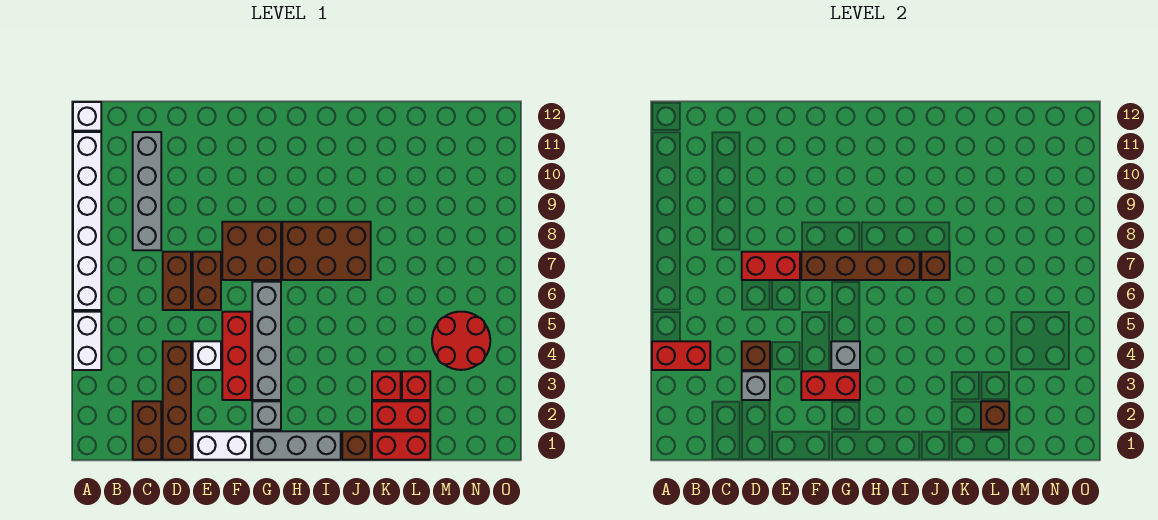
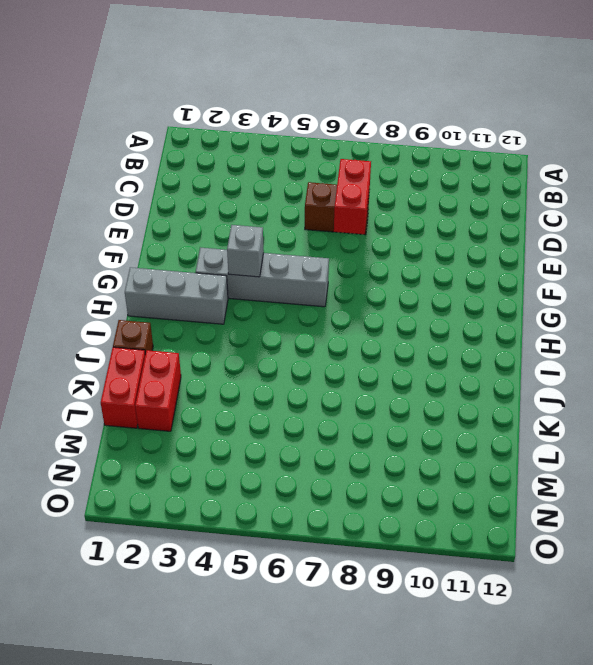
grey 1x3 brick [125,267,228,324] -> grey 1x3 brick turned to [252,431,341,460]
none -> white 1x2 brick [73,312,101,370]
none -> white 1x6 brick [73,132,101,310]
none -> white 1x1 brick [73,102,101,131]
none -> brown 1x2 brick [133,401,161,460]

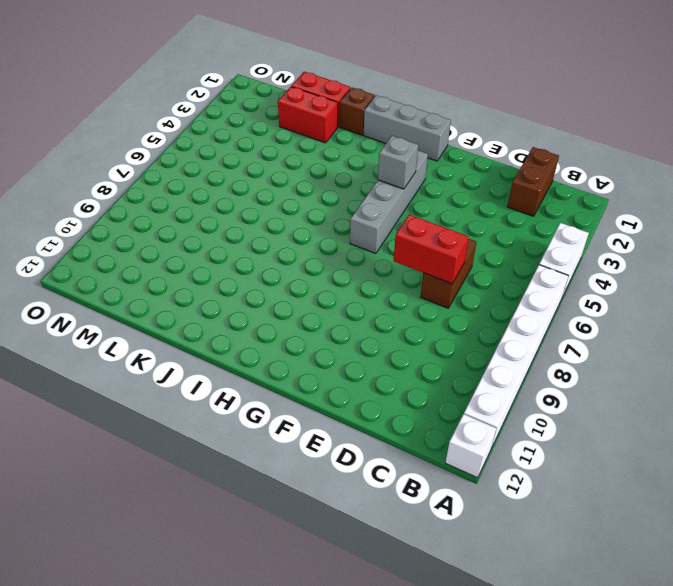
none -> grey 1x4 brick [133,132,161,250]
none -> brown 1x4 brick [163,341,191,460]
none -> white 1x2 brick [193,431,251,460]
none -> white 1x1 brick [193,341,221,370]

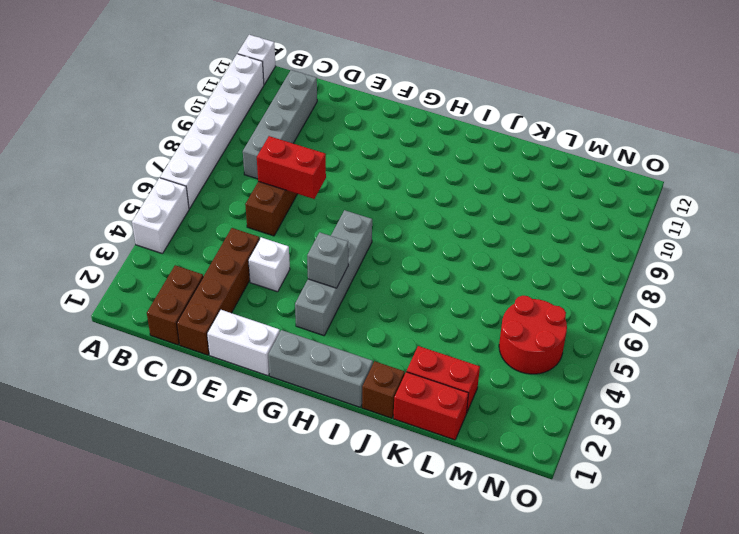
none -> brown 1x2 brick [193,252,221,310]
none -> red 1x3 brick [222,312,251,400]
none -> brown 2x2 brick [222,222,281,280]
none -> grey 1x1 brick [252,401,281,430]

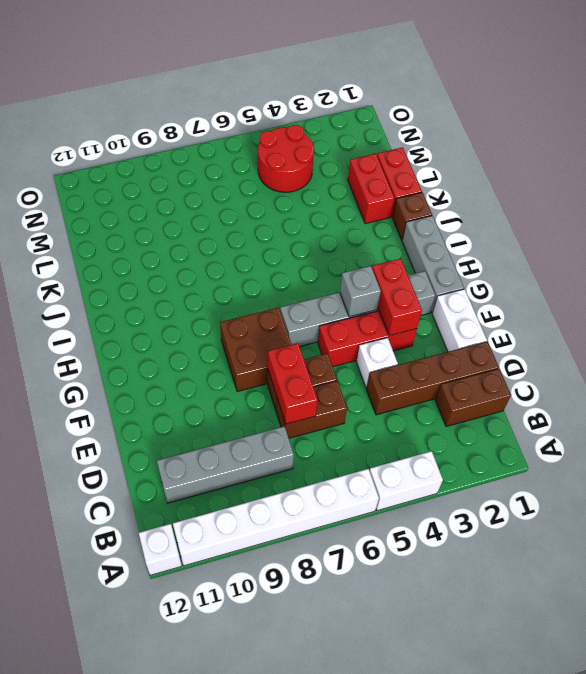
none -> brown 2x3 brick [282,222,371,280]
none -> red 1x1 brick [372,371,401,400]
none -> red 1x1 brick [402,371,430,400]
none -> red 1x2 brick [652,341,710,370]

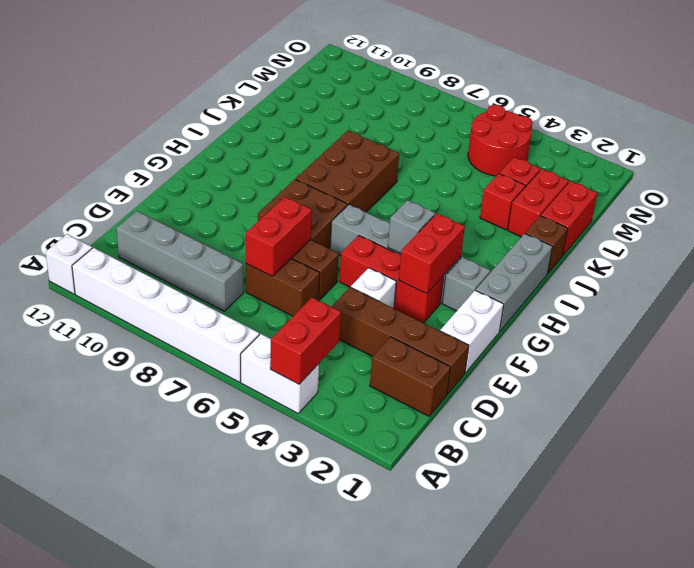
none -> grey 1x1 brick [742,371,770,400]
none -> brown 1x1 brick [742,341,770,370]
none -> brown 1x4 brick [801,252,920,280]
none -> brown 1x1 brick [921,252,950,280]

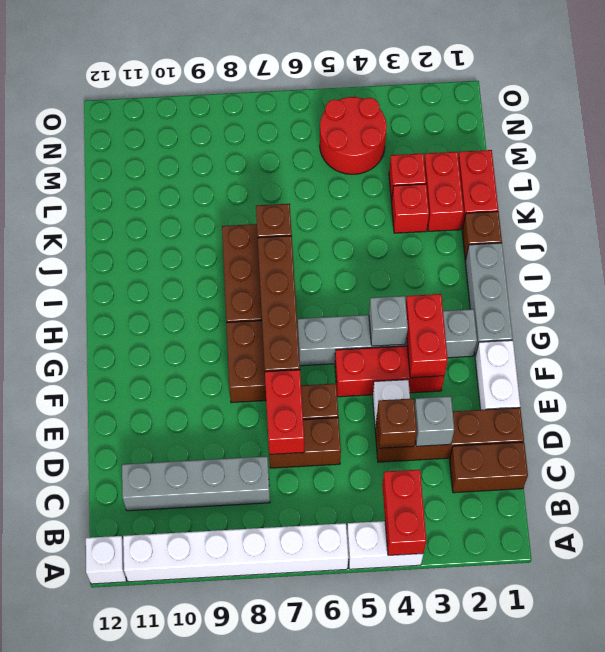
none -> brown 1x1 brick [981,401,1009,430]

